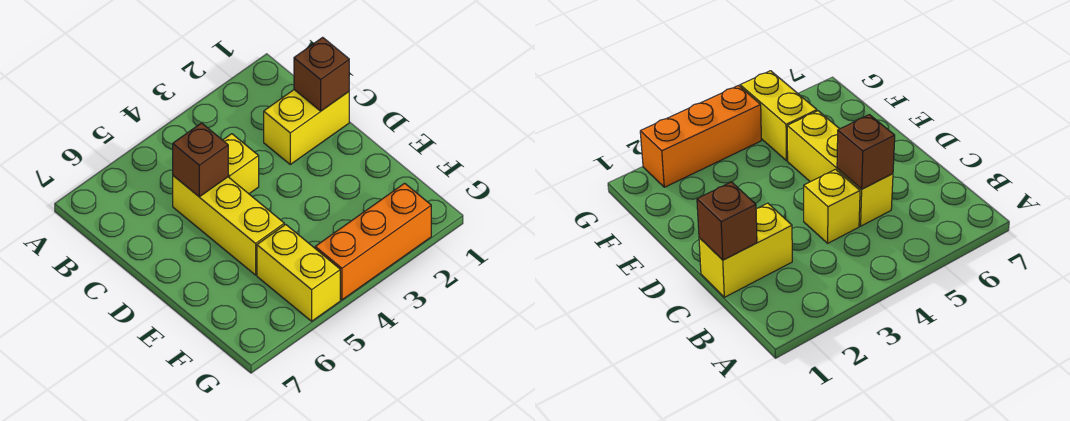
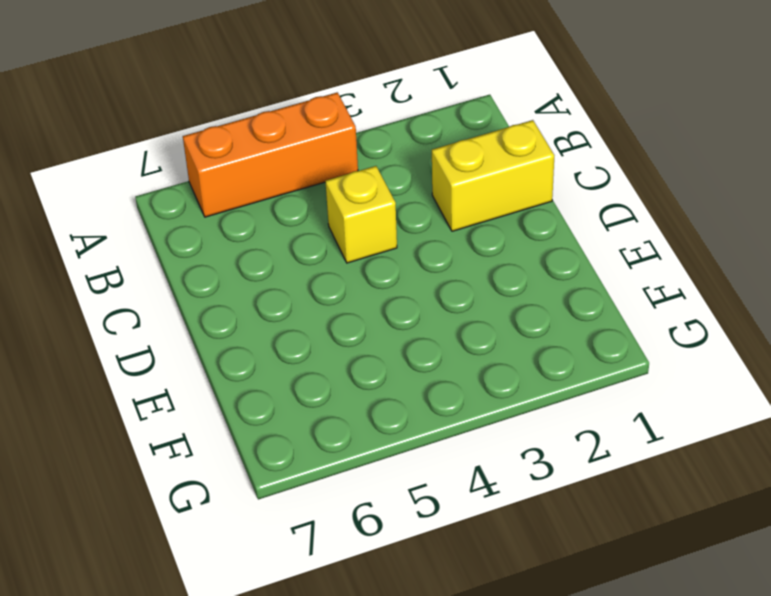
orange 1x3 brick [183,92,358,217] -> orange 1x3 brick moved to [315,183,431,300]
none -> yellow 1x3 brick [173,176,284,275]
none -> yellow 1x2 brick [257,224,340,321]

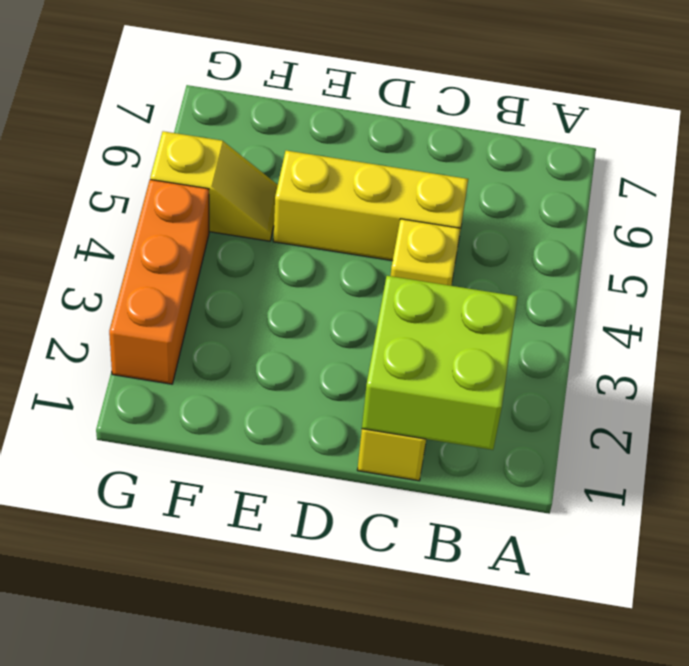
lime 2x2 brick [362,276,517,450] -> brown 1x1 brick [294,37,349,111]
yellow 1x2 slope [150,131,278,241] -> yellow 1x2 brick [257,224,340,321]
none -> brown 1x1 brick [173,123,228,197]

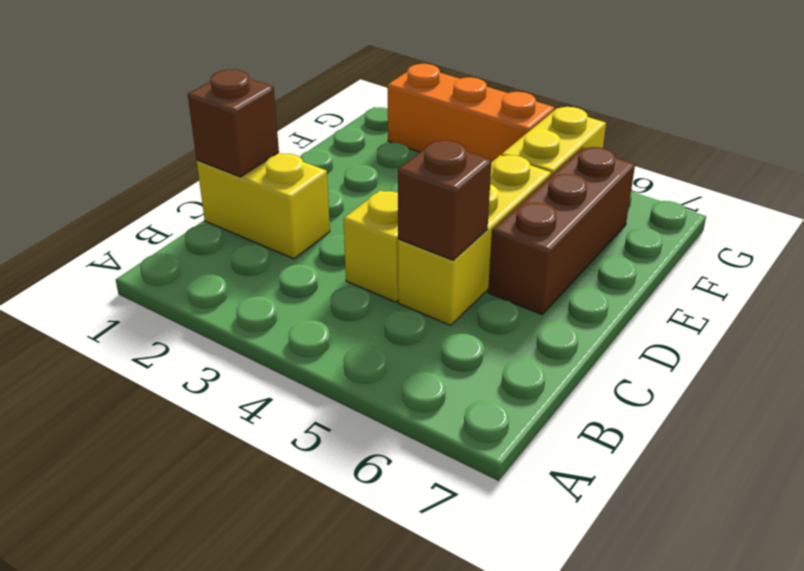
brown 1x3 brick [488,147,635,314] -> none

